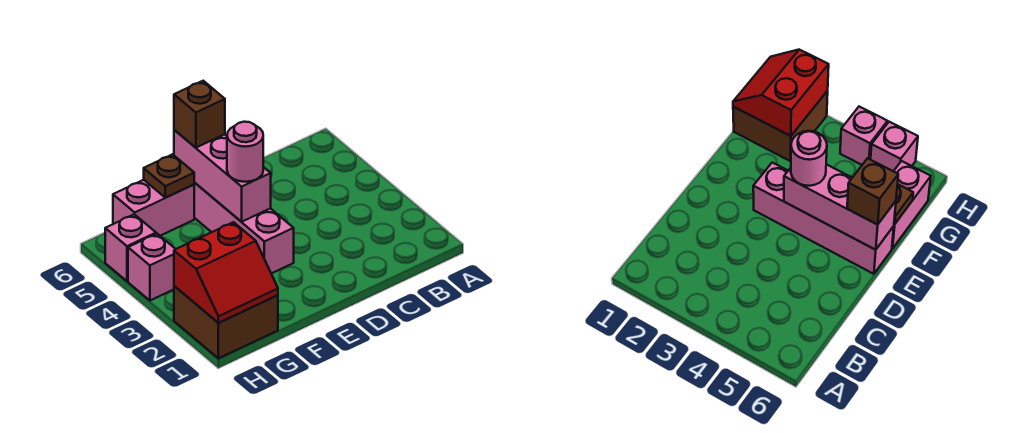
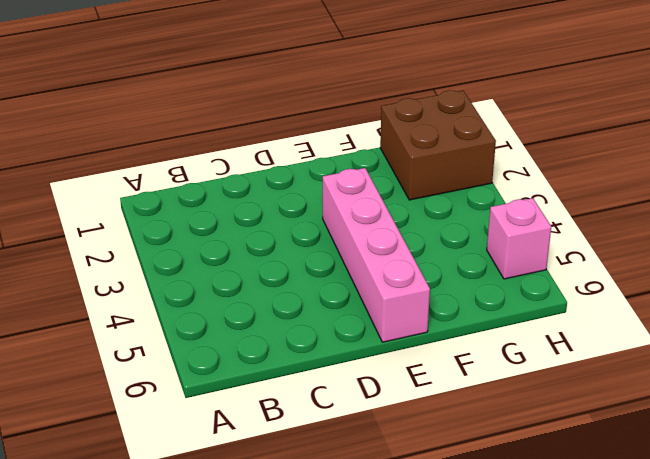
none -> pink 1x2 brick [113,180,194,236]
none -> pink 1x1 brick [128,234,175,300]

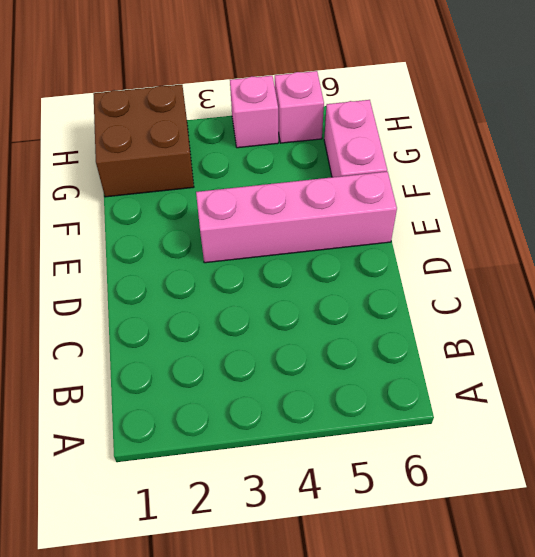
none -> pink 1x3 brick [174,130,271,222]
none -> brown 1x1 plate [144,154,194,198]

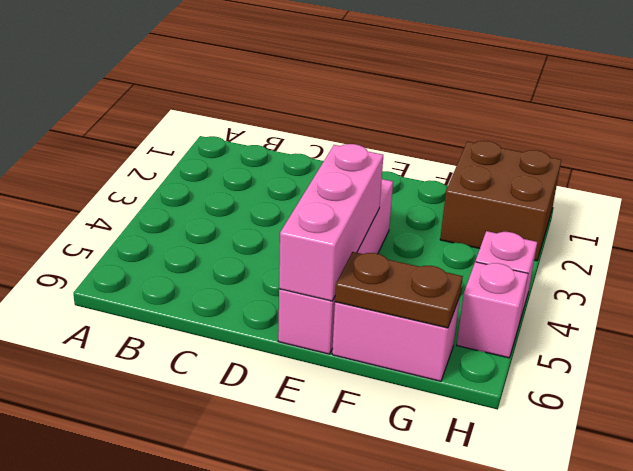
brown 1x2 plate [335,252,463,328] -> brown 1x1 plate [144,154,194,198]
none -> red 2x2 slope [174,222,278,323]
none -> pink 1x1 round brick [227,122,263,182]

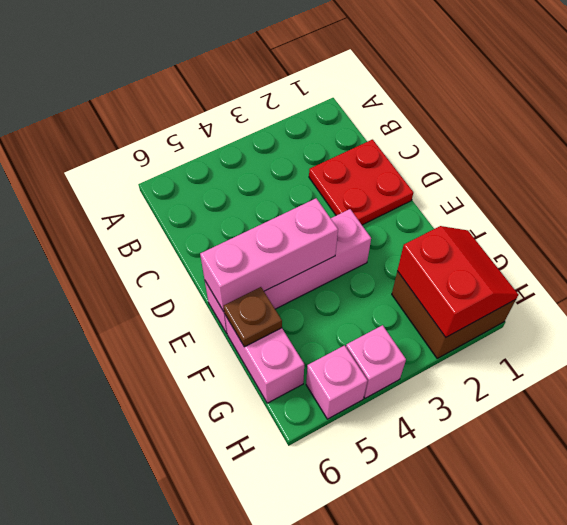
red 2x2 plate [309,140,413,225] -> none
none -> pink 1x1 round brick [227,122,263,182]
none -> brown 1x1 brick [174,81,225,148]

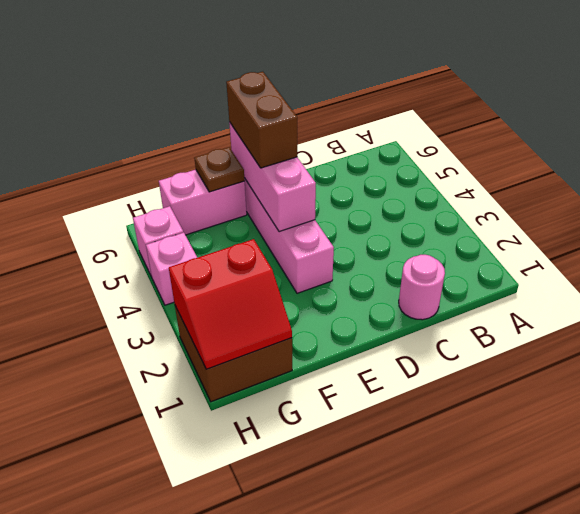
pink 1x1 round brick [399,255,445,320] -> pink 1x1 round brick moved to [227,122,263,182]
brown 1x2 brick [226,72,297,168] -> brown 1x1 brick [174,81,225,148]

